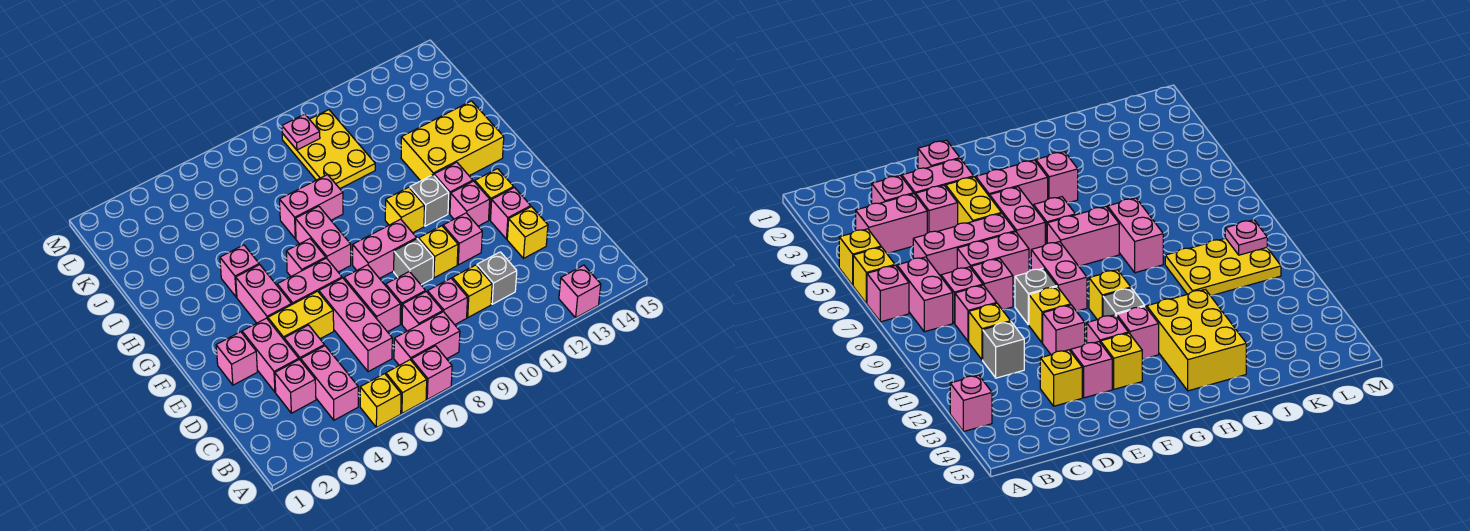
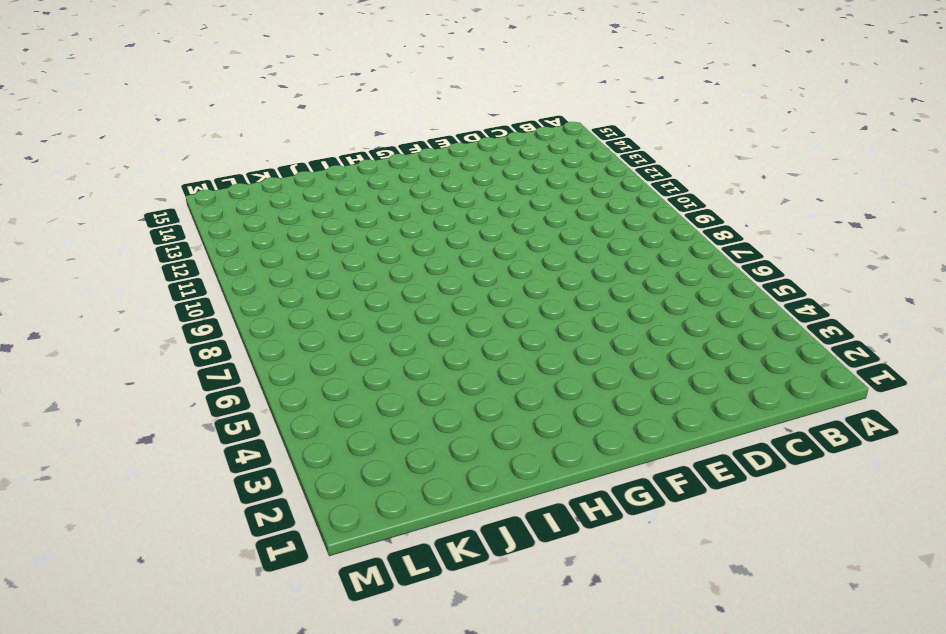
none -> yellow 1x1 brick [360,374,401,428]
none -> yellow 1x1 brick [386,360,427,413]
none -> pink 1x1 brick [411,346,452,399]
none -> pink 1x1 brick [559,265,601,318]

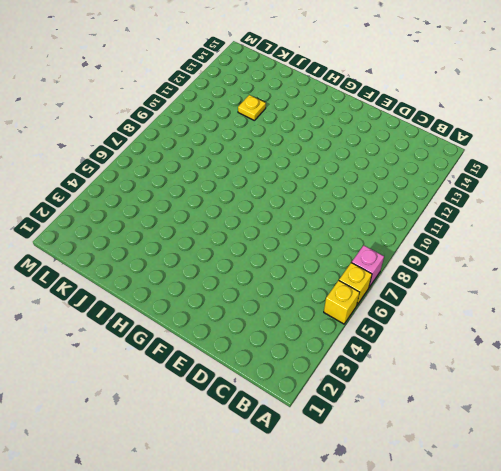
yellow 1x1 plate [238,95,266,121] -> none
none -> pink 1x1 brick [559,265,601,318]
none -> pink 1x2 brick [301,346,358,420]
none -> pink 1x2 brick [394,312,460,365]
none -> pink 1x1 brick [275,359,316,413]

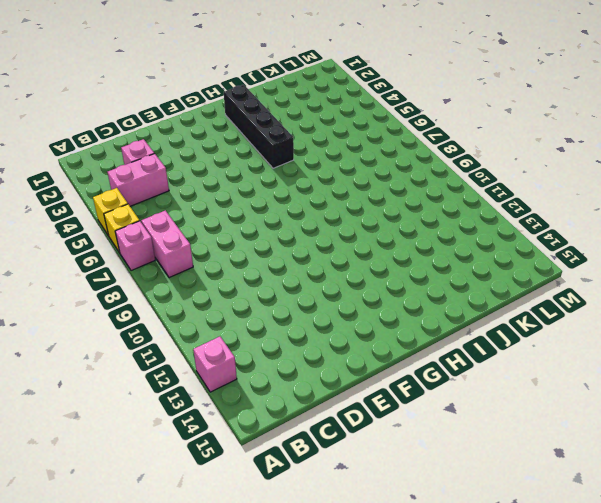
black 1x4 brick [224,85,294,168] -> pink 1x1 brick [220,245,259,297]
none -> pink 1x3 brick [319,278,392,372]
none -> pink 1x1 brick [402,292,443,331]
none -> pink 1x1 brick [428,278,468,325]
none -> yellow 1x1 brick [452,265,492,317]

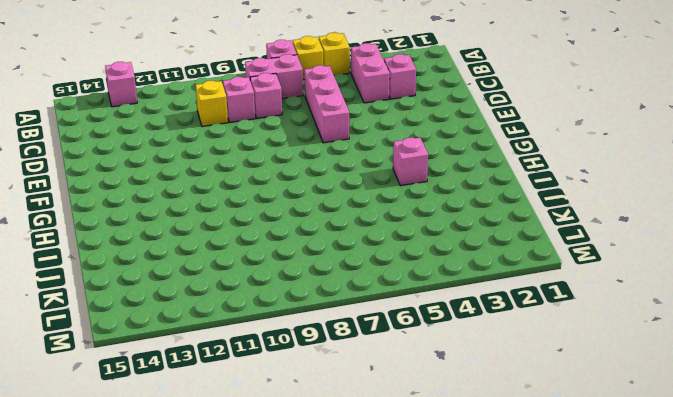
none -> grey 1x1 brick [477,252,517,304]
none -> pink 1x2 brick [242,318,299,392]
none -> pink 1x1 brick [284,325,324,361]
none -> pink 1x2 brick [344,265,401,332]

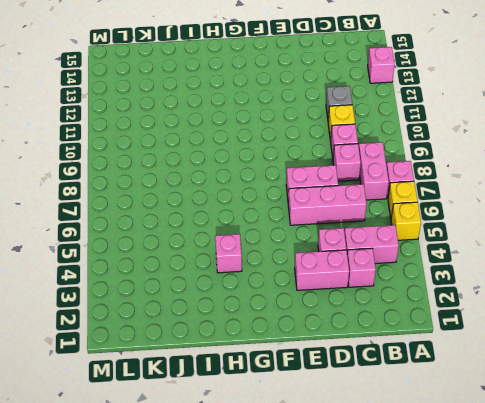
none -> pink 1x1 brick [386,272,426,324]
none -> yellow 1x1 brick [507,207,548,258]
none -> pink 1x1 brick [216,332,257,385]
none -> yellow 1x2 brick [268,291,334,339]

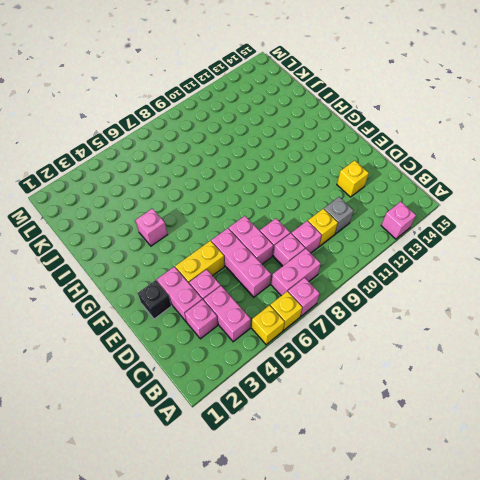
black 1x1 brick [138,280,171,319] -> pink 1x1 brick [216,332,257,385]
none -> grey 1x1 brick [394,239,433,285]
none -> yellow 1x1 brick [419,226,458,278]
none -> pink 1x1 brick [443,213,482,265]
none -> pink 1x1 brick [490,188,531,239]

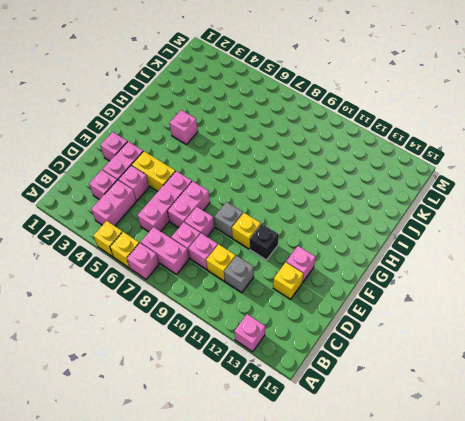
black 1x1 brick [250,224,279,260] -> pink 1x1 brick [443,213,482,265]
none -> pink 1x2 brick [236,265,291,323]
none -> pink 1x2 brick [277,258,342,305]
none -> pink 1x2 brick [353,219,417,279]
none -> pink 1x1 brick [450,181,490,226]

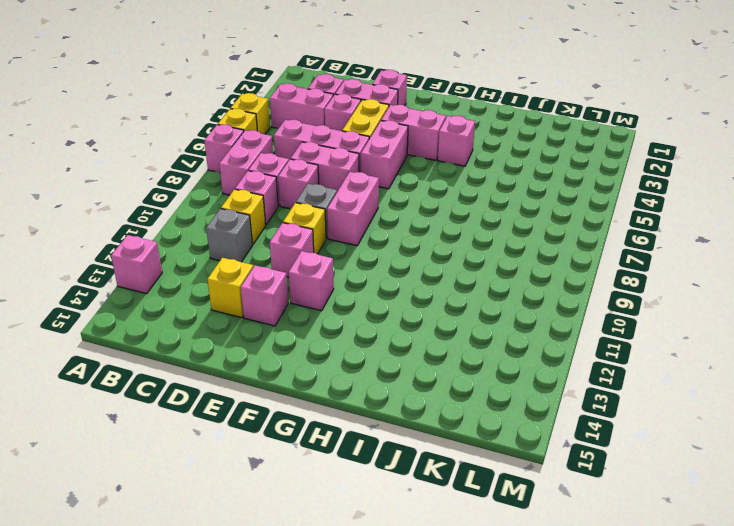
none -> yellow 1x1 brick [475,169,514,220]
none -> pink 1x1 brick [286,239,326,276]
none -> pink 1x2 brick [295,206,351,272]
none -> yellow 1x1 brick [385,187,424,233]

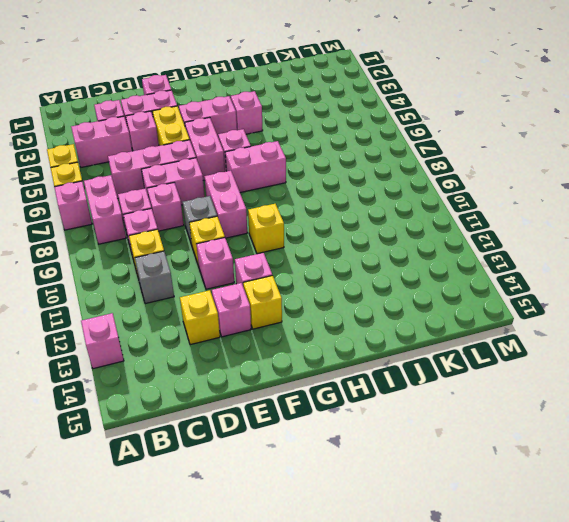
none -> grey 1x1 brick [410,175,449,226]
none -> pink 1x1 brick [434,162,473,214]
none -> yellow 2x3 brick [401,101,504,181]
none -> pink 1x2 brick [280,175,343,239]

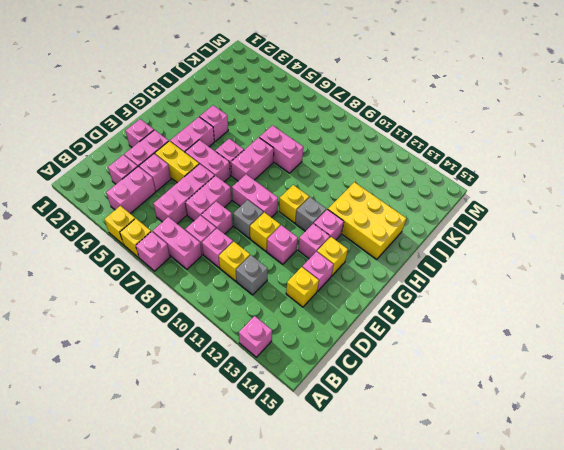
none -> yellow 2x3 plate [282,110,375,189]
none -> pink 1x1 plate [282,114,320,150]

